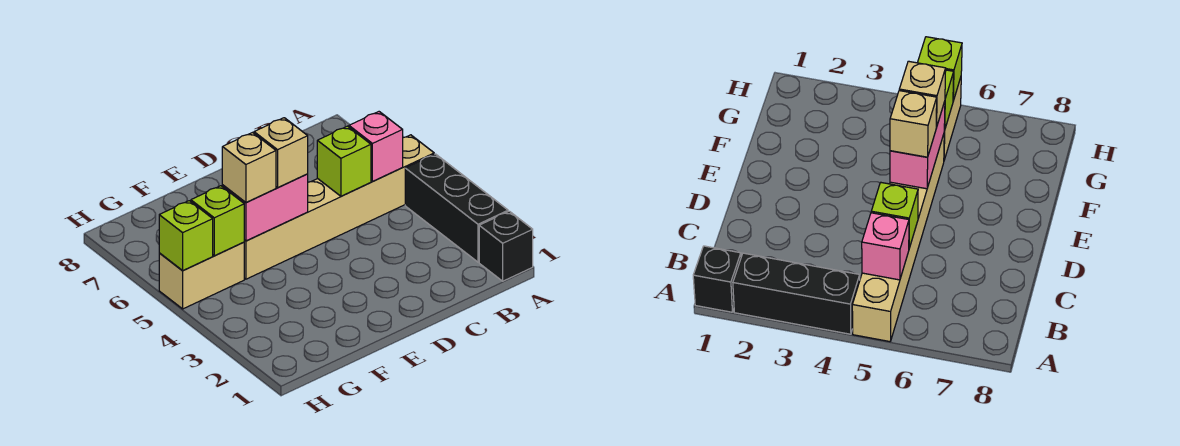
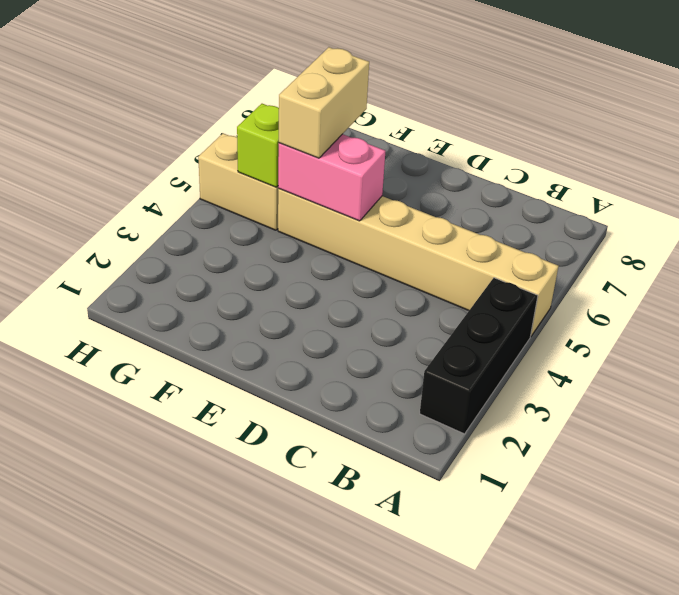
tan 1x2 brick [279,47,369,158] -> tan 1x1 brick [222,133,276,203]
none -> black 1x1 brick [479,211,533,281]
none -> pink 1x1 brick [349,112,403,181]

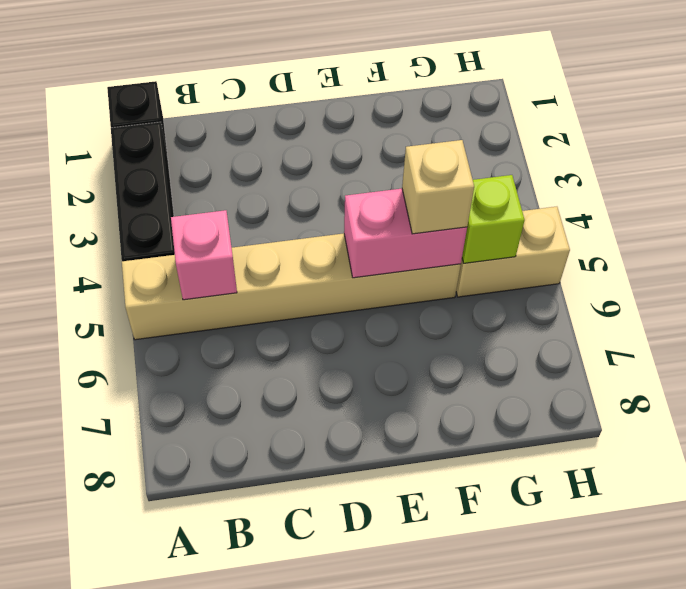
none -> lime 1x1 brick [317,126,371,196]
none -> lime 1x1 brick [159,201,213,271]

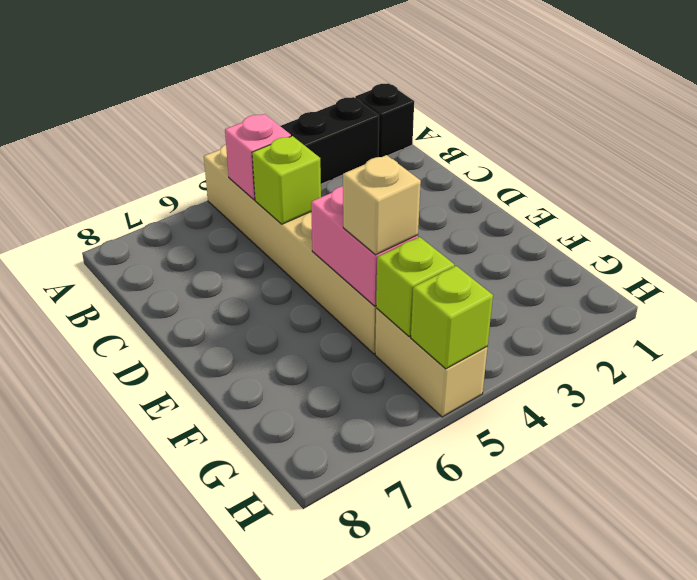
none -> tan 1x1 brick [254,118,308,188]

